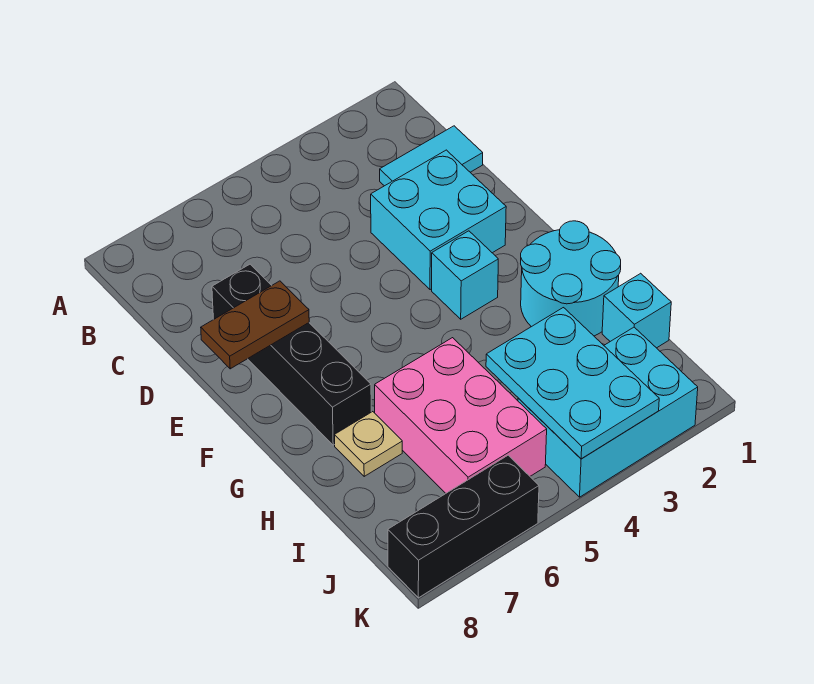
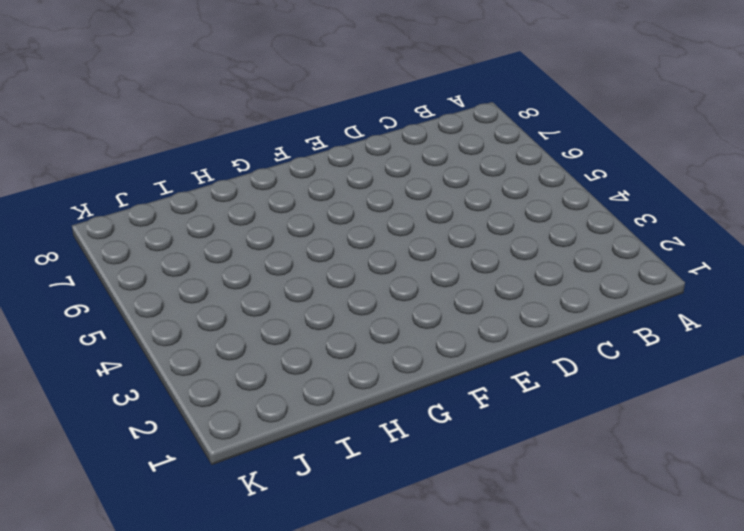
none -> cyan 1x2 tile [380,126,483,186]
none -> cyan 2x2 brick [371,150,506,290]
none -> black 1x4 brick [212,264,371,445]

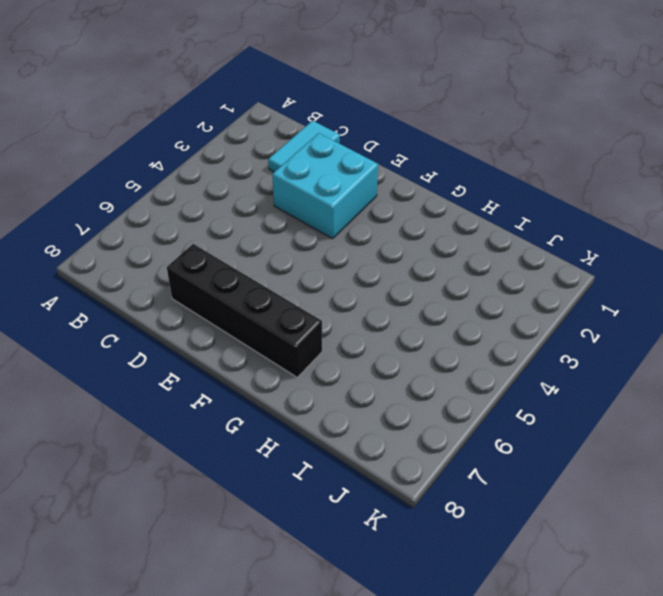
none -> cyan 1x1 brick [432,231,498,319]
none -> cyan 2x2 round brick [521,221,621,336]
none -> pink 2x3 brick [375,338,547,493]

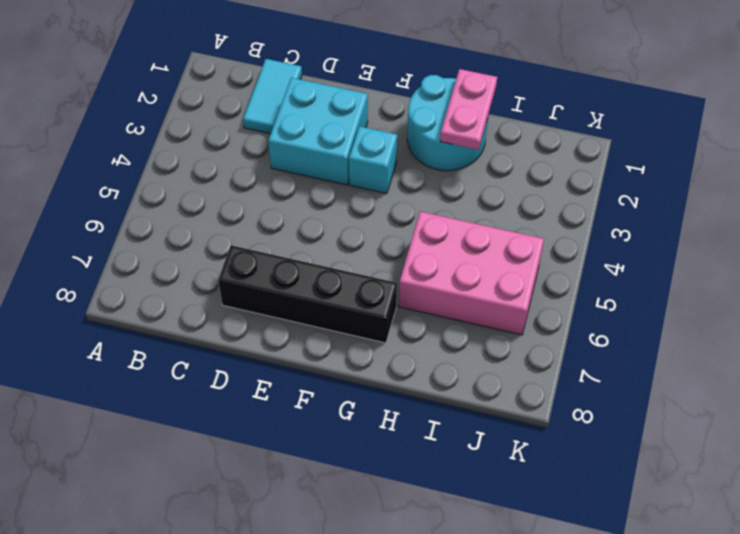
pink 1x2 plate [440,69,497,150] -> none
none -> tan 1x1 plate [334,412,402,476]
none -> cyan 1x1 brick [602,273,671,348]
none -> cyan 2x3 brick [518,327,698,497]

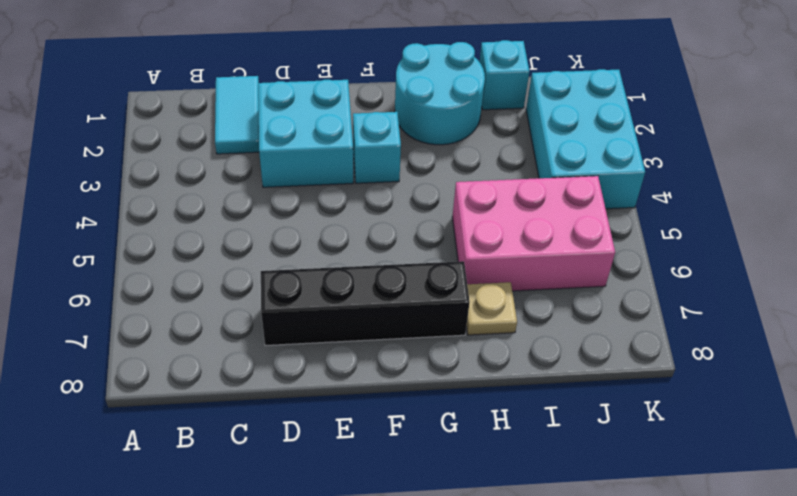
none -> black 1x3 brick [388,455,539,598]
none -> brown 1x2 plate [201,281,309,369]
none -> cyan 2x3 plate [486,308,659,459]

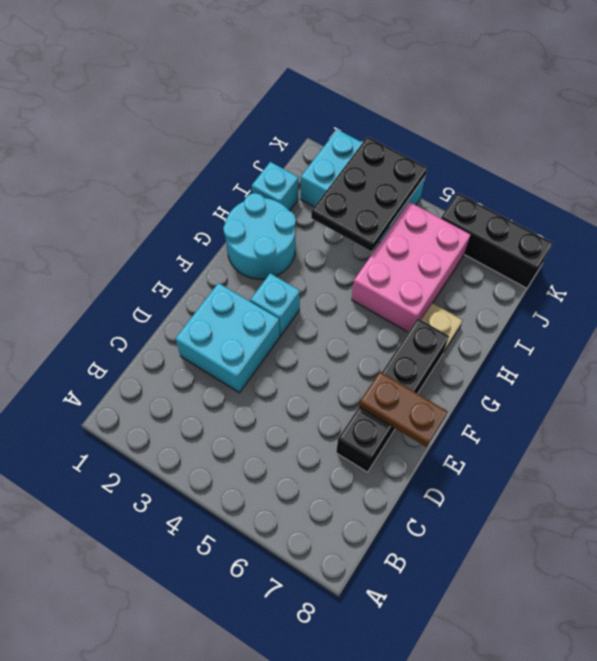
black 2x3 plate [311,136,427,251] -> cyan 2x3 plate [486,308,659,459]
none -> cyan 1x2 tile [380,126,483,186]

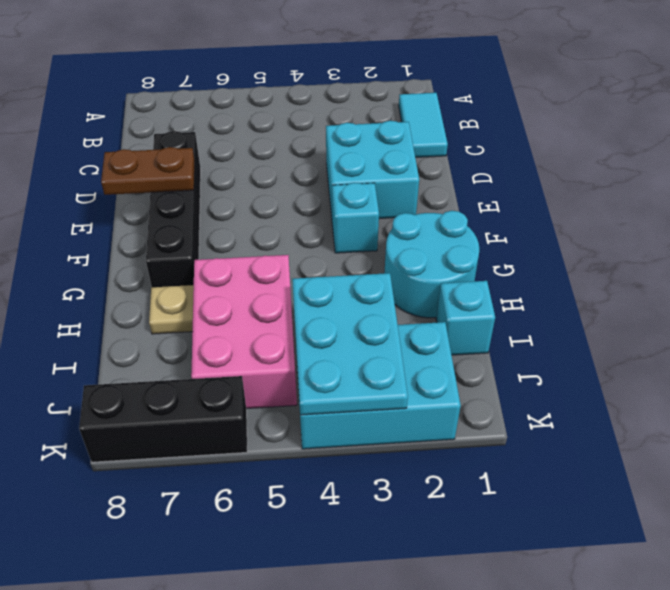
cyan 1x2 tile [399,93,448,157] -> cyan 1x2 tile turned to [380,126,483,186]

